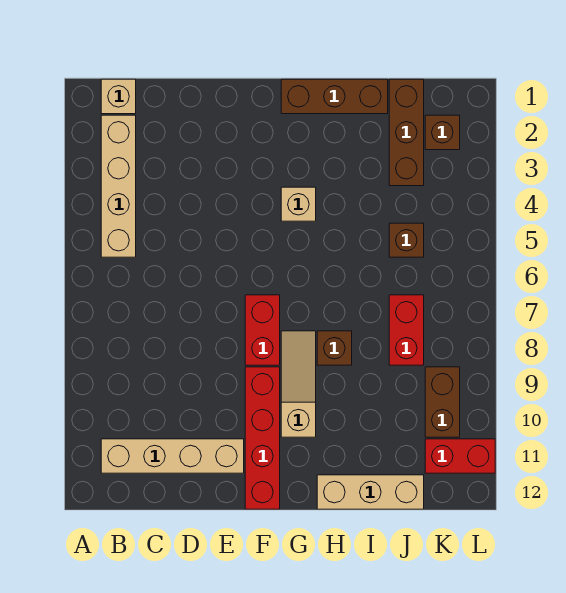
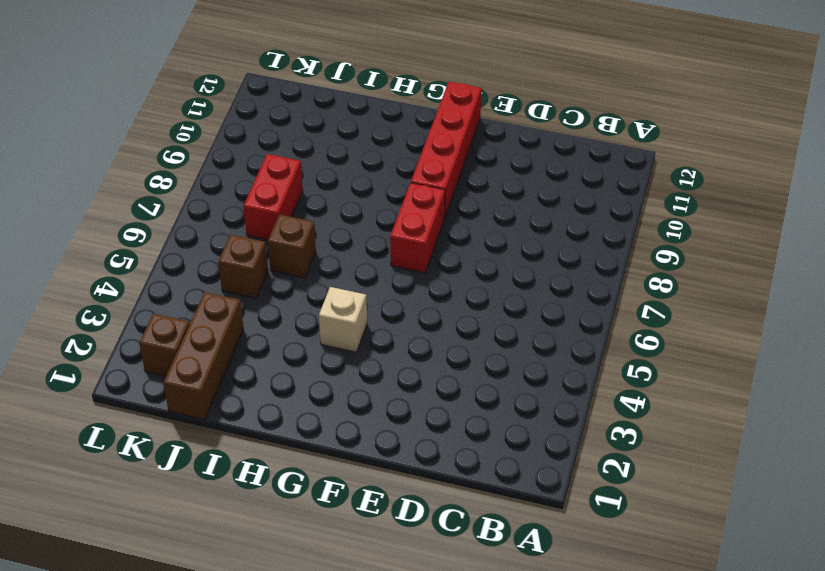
brown 1x1 brick [268,214,316,278] -> brown 1x1 brick moved to [317,331,352,365]
none -> tan 1x1 brick [101,79,136,114]
none -> tan 1x4 brick [101,115,136,257]
none -> tan 1x4 brick [101,439,244,473]

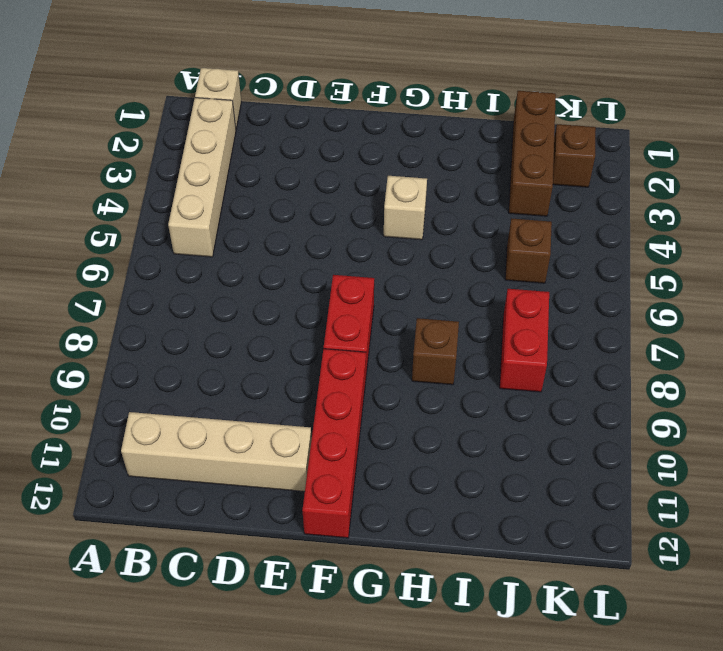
none -> brown 1x3 brick [281,79,388,114]
none -> tan 1x3 slope [281,331,316,437]
none -> tan 1x3 brick [317,475,424,509]

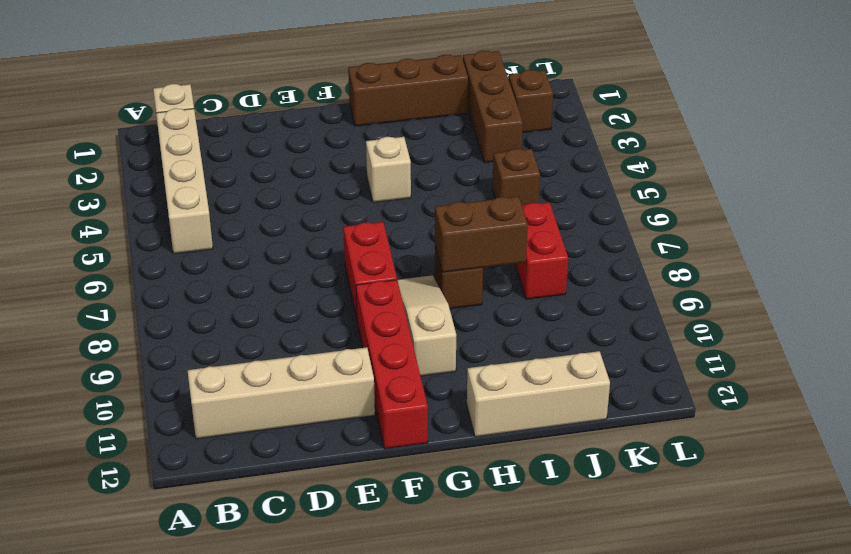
brown 1x2 brick [435,197,528,272] -> brown 1x2 brick turned to [425,367,460,437]
none -> red 1x2 brick [425,439,495,473]

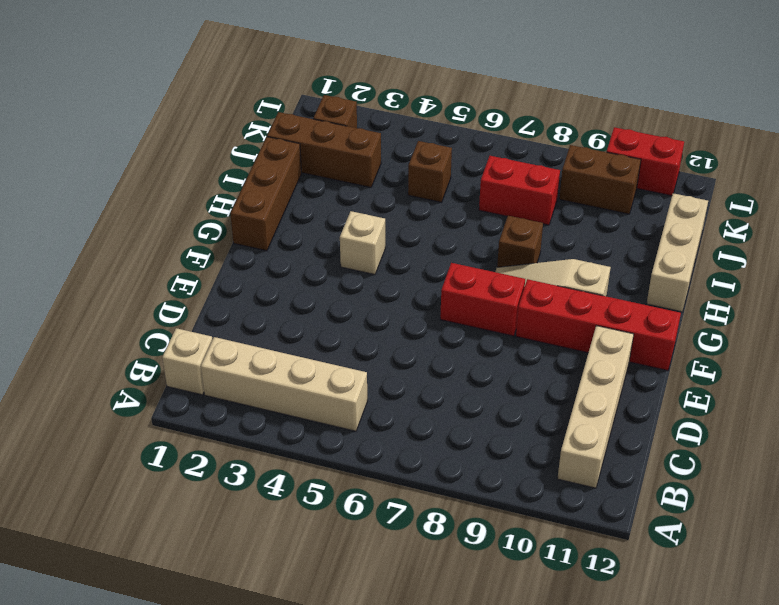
red 1x2 brick [607,127,684,196] -> red 1x2 brick turned to [425,439,495,473]

